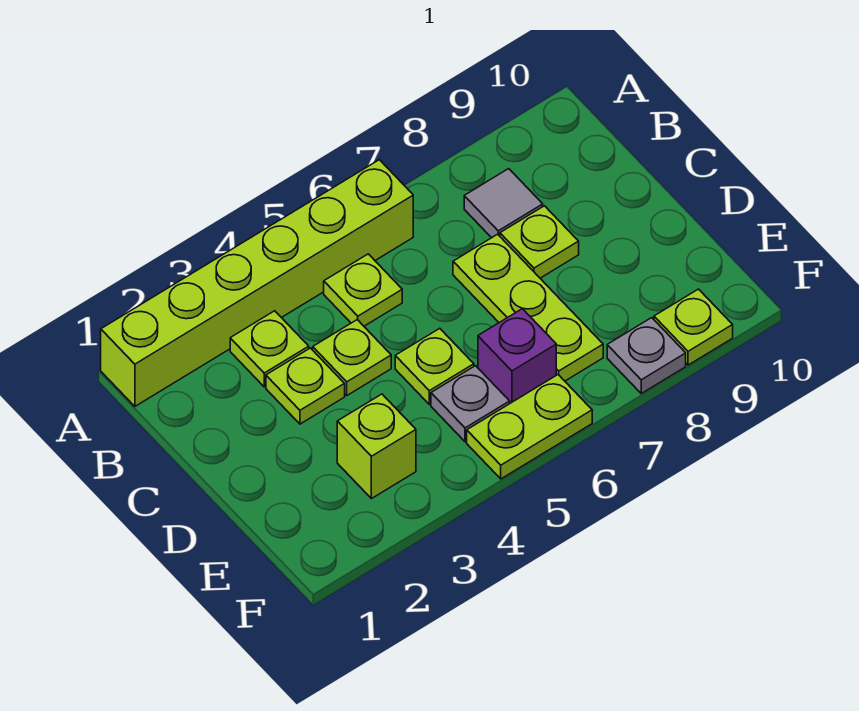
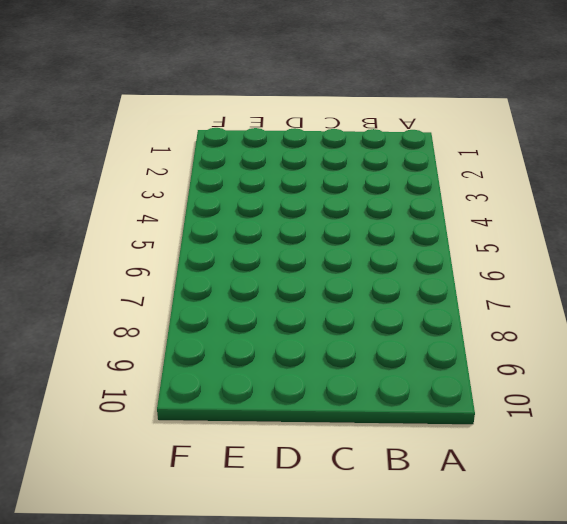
none -> lime 1x6 brick [101,160,413,406]
none -> lime 1x1 plate [230,311,309,387]
none -> lime 1x1 plate [324,254,402,326]

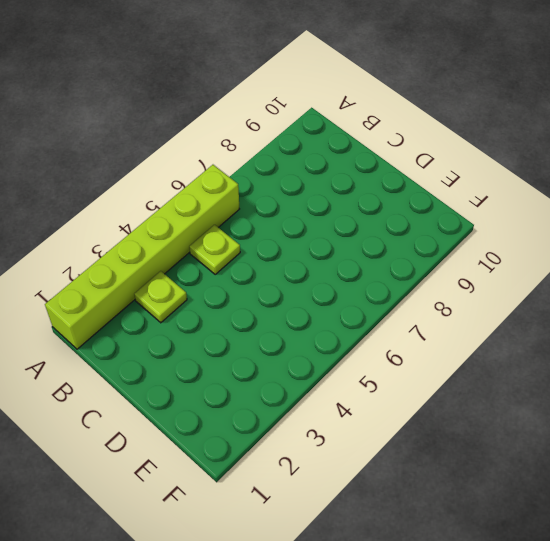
none -> grey 1x1 tile [464,169,543,238]
none -> lime 1x1 plate [266,348,345,424]
none -> lime 1x1 plate [313,320,391,395]

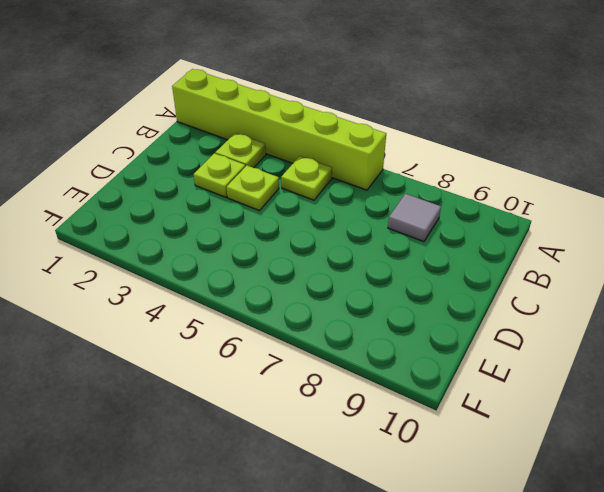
none -> lime 1x3 plate [453,234,603,381]
none -> lime 1x1 plate [500,206,579,278]
none -> lime 1x1 plate [395,328,474,404]

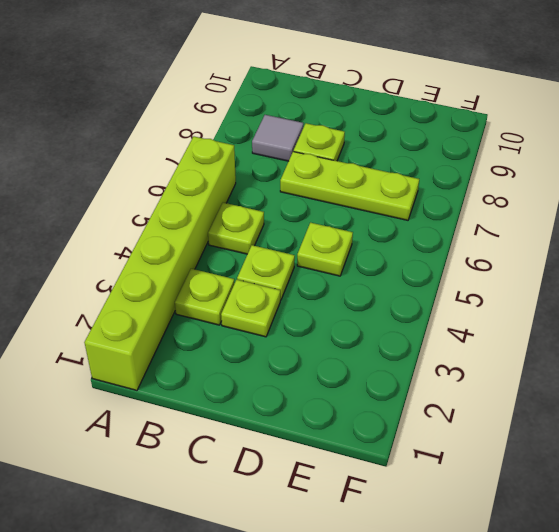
none -> lime 1x1 brick [337,394,416,499]
none -> grey 1x1 plate [431,366,510,442]
none -> purple 1x1 brick [478,309,556,403]

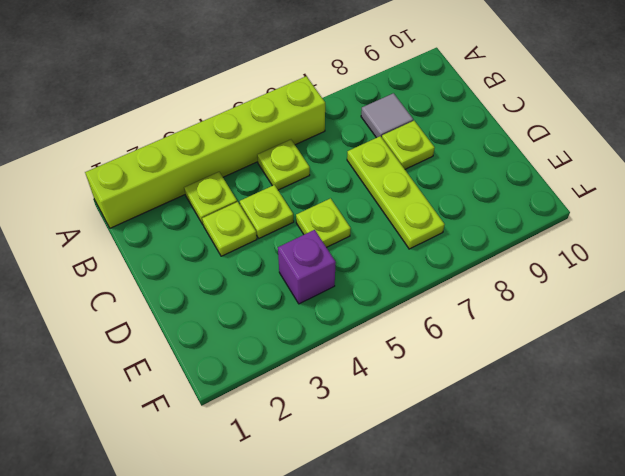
purple 1x1 brick [278,230,336,304] -> purple 1x1 brick moved to [478,309,556,403]
none -> lime 1x1 brick [337,394,416,499]
none -> grey 1x1 plate [431,366,510,442]
none -> lime 1x2 plate [467,375,592,479]

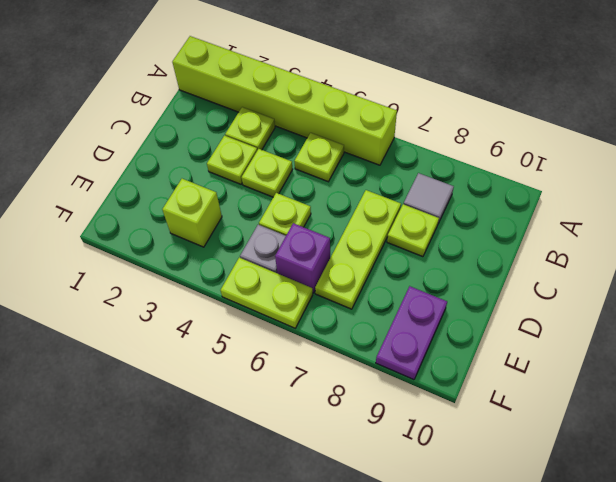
purple 1x2 plate [376,286,447,380] -> lime 1x1 plate [654,289,733,365]
none -> grey 1x1 plate [607,318,686,393]

